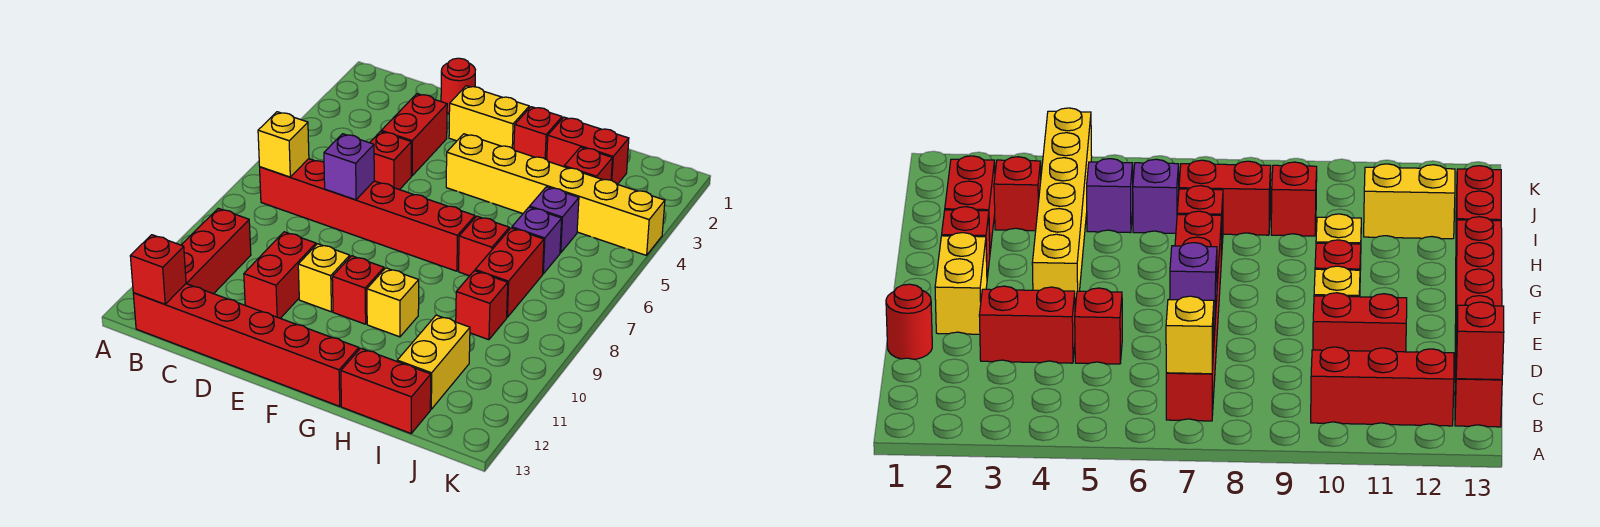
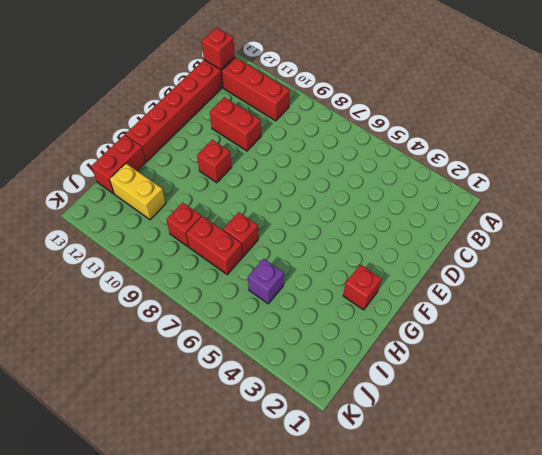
none -> red 1x6 brick [260,159,475,271]
none -> red 1x1 round brick [441,58,475,114]
none -> red 1x2 brick [381,94,447,176]

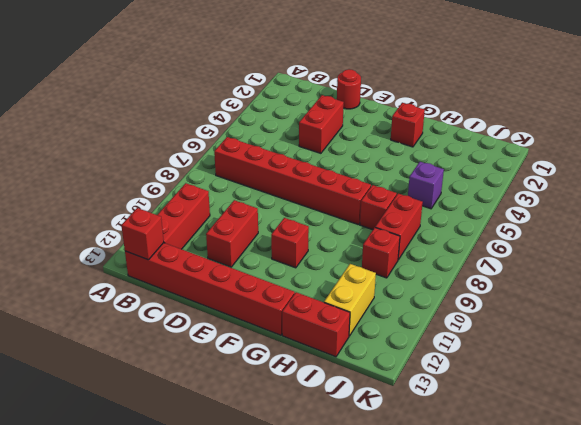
none -> red 1x1 brick [370,131,411,190]
none -> yellow 1x2 brick [449,86,529,149]
none -> yellow 1x1 brick [298,244,350,312]

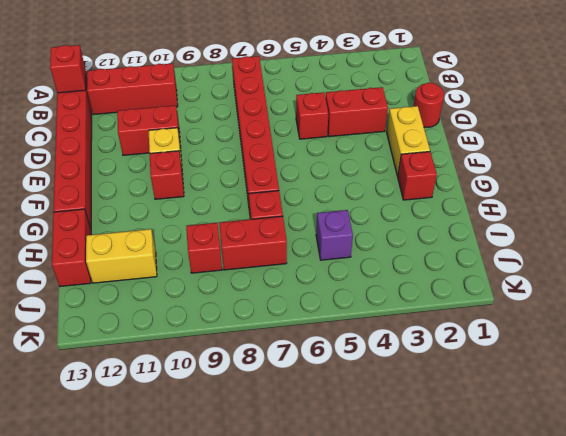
none -> yellow 1x6 brick [446,134,665,255]
none -> yellow 1x1 brick [367,268,419,337]
none -> red 1x2 brick [547,117,629,184]

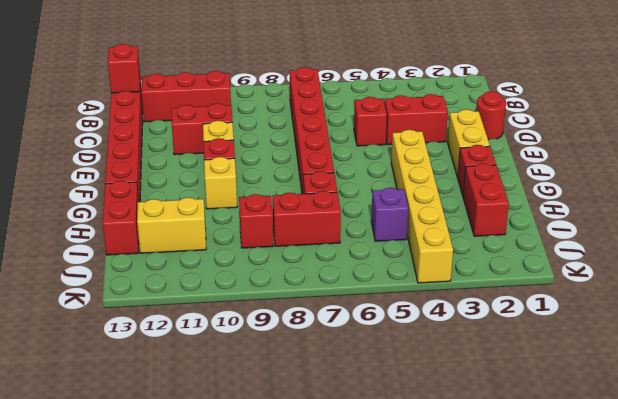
none -> red 1x1 brick [564,147,612,180]
none -> purple 1x1 brick [512,207,562,274]
none -> yellow 1x1 brick [258,112,309,177]

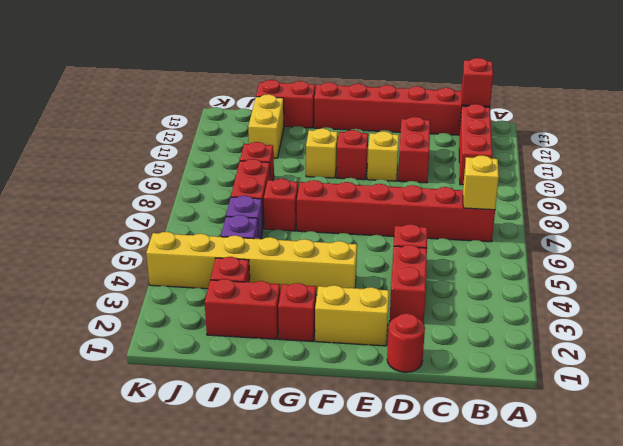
none -> purple 1x1 brick [324,134,374,200]

